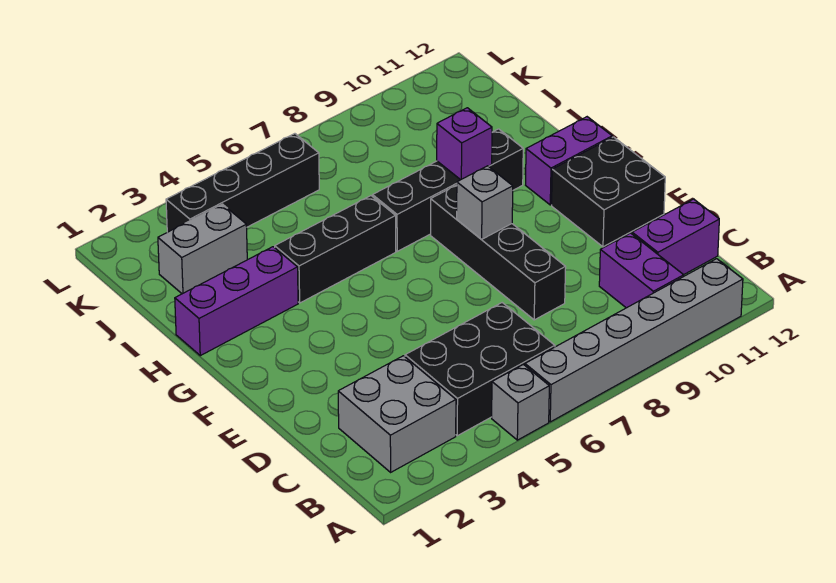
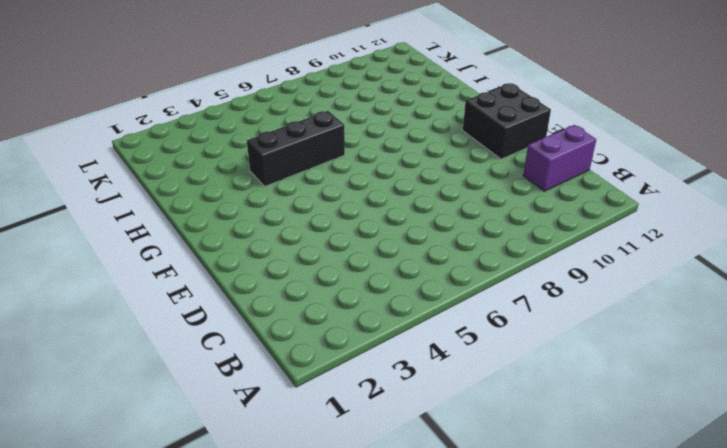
none -> grey 1x1 brick [492,364,549,440]
none -> grey 1x6 brick [525,259,743,422]
none -> grey 2x2 brick [338,356,456,472]

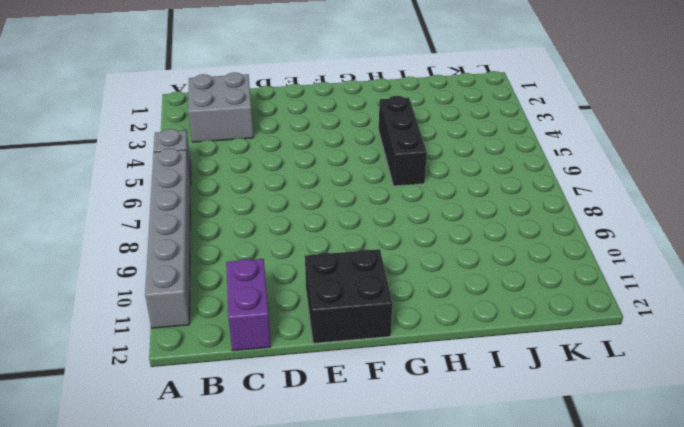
none -> black 2x3 brick [405,303,555,436]
none -> purple 1x2 brick [599,233,684,308]
none -> black 1x4 brick [431,185,566,320]

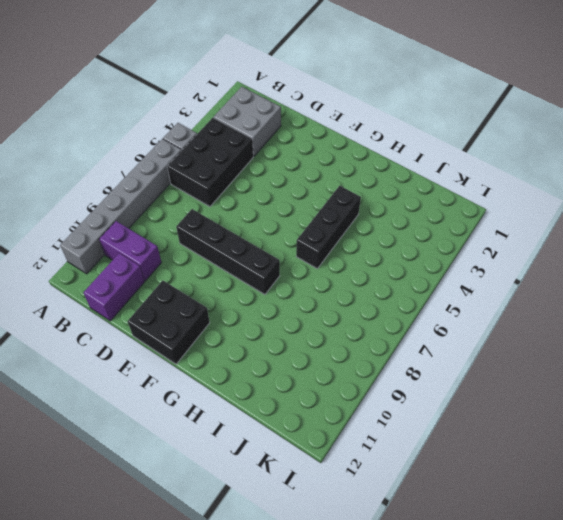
none -> purple 1x2 brick [526,117,612,205]
none -> purple 1x3 brick [175,247,298,356]
none -> black 1x4 brick [373,129,523,251]

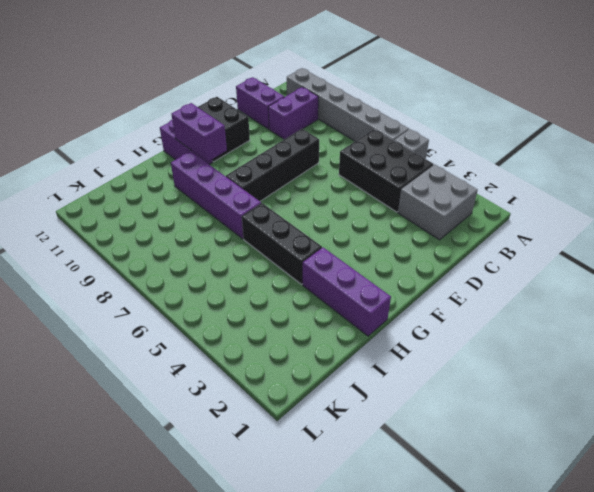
purple 1x2 brick [171,103,227,162] -> none
purple 1x4 brick [171,151,261,239] -> black 1x4 brick [373,129,523,251]
none -> grey 1x2 brick [158,204,247,294]
none -> black 1x4 brick [166,134,319,232]
none -> grey 1x1 brick [457,166,513,239]

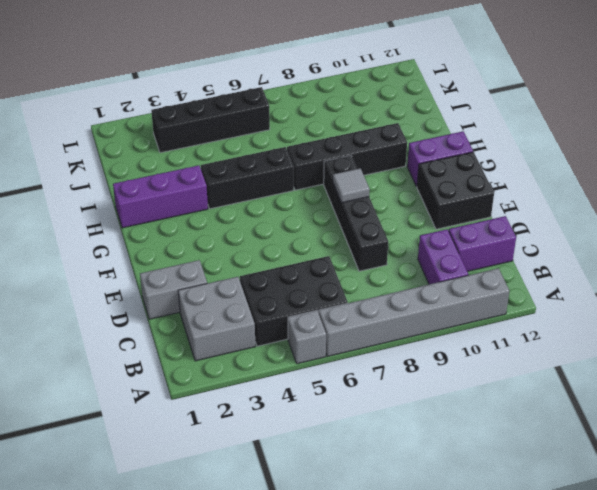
grey 1x2 brick [140,260,207,319] -> grey 1x2 brick moved to [158,204,247,294]
grey 1x1 tile [333,168,370,203] -> grey 1x1 brick [457,166,513,239]
none -> purple 1x1 brick [437,108,492,180]

